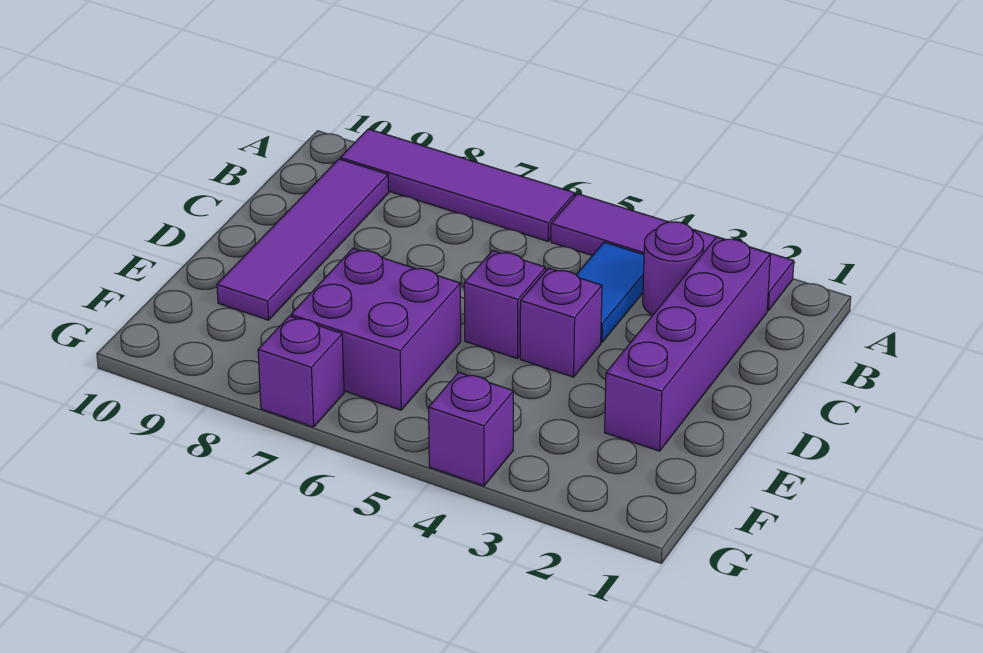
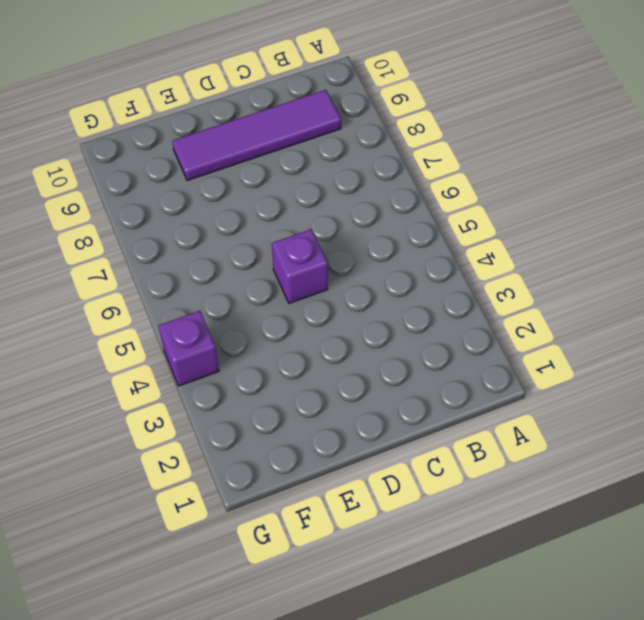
none -> purple 1x4 tile [551,194,794,311]
none -> purple 1x4 tile [340,129,575,241]

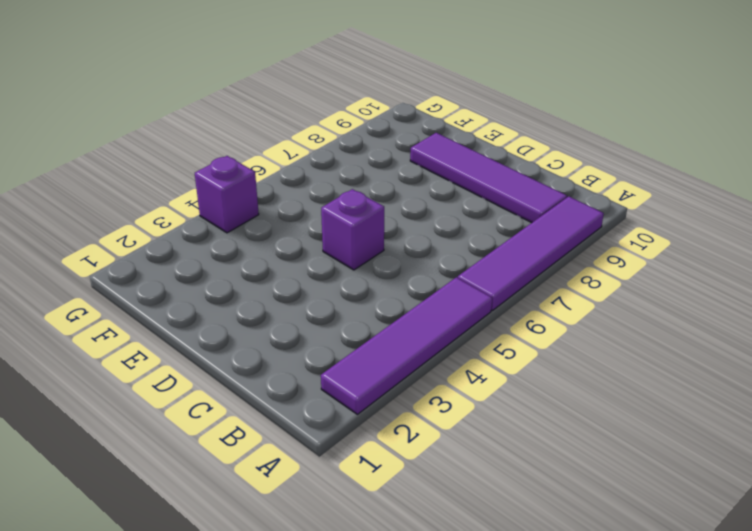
none -> purple 1x4 brick [605,237,770,451]
none -> purple 1x1 round brick [643,222,704,315]

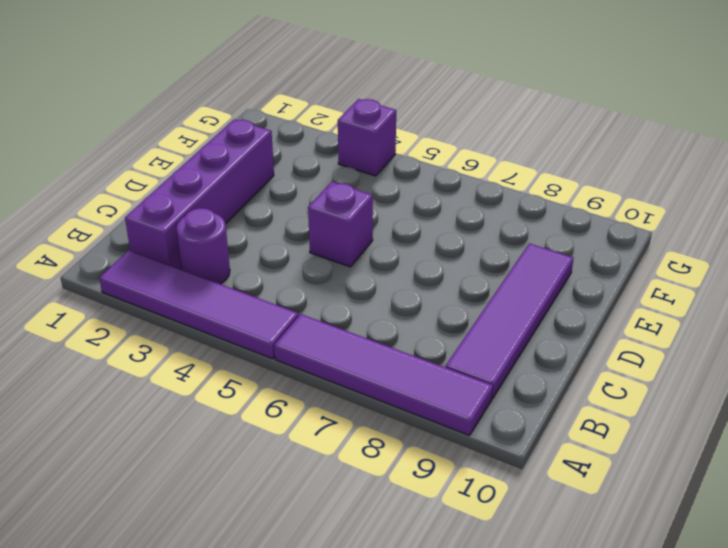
none -> blue 1x2 tile [576,242,644,343]
none -> purple 1x1 brick [520,268,602,377]

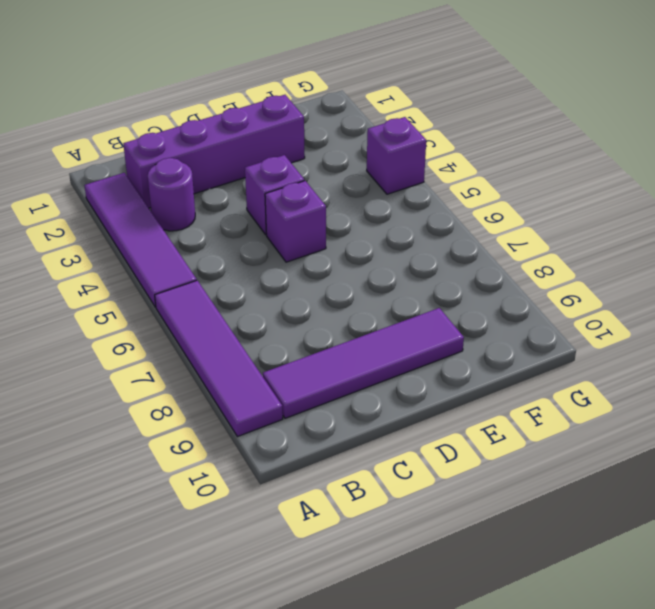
none -> blue 1x2 tile [576,242,644,343]
none -> purple 2x2 brick [291,248,461,410]

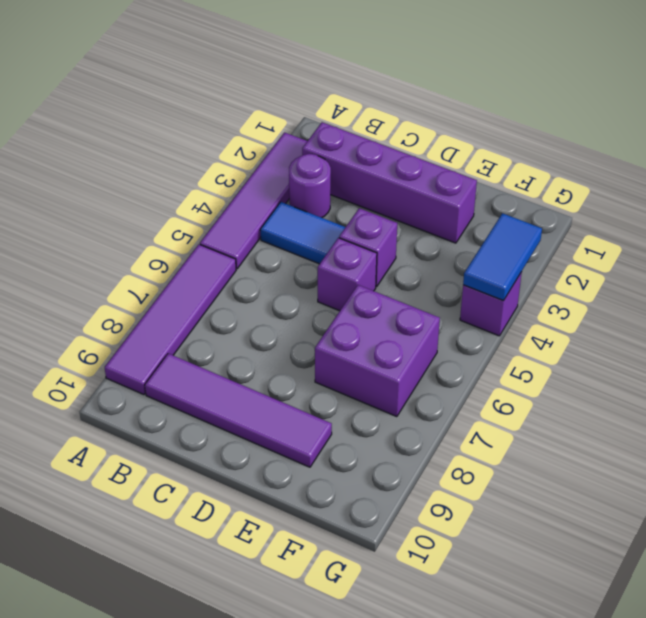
blue 1x2 tile [463,213,542,301] -> none
none -> purple 1x1 brick [258,316,344,427]

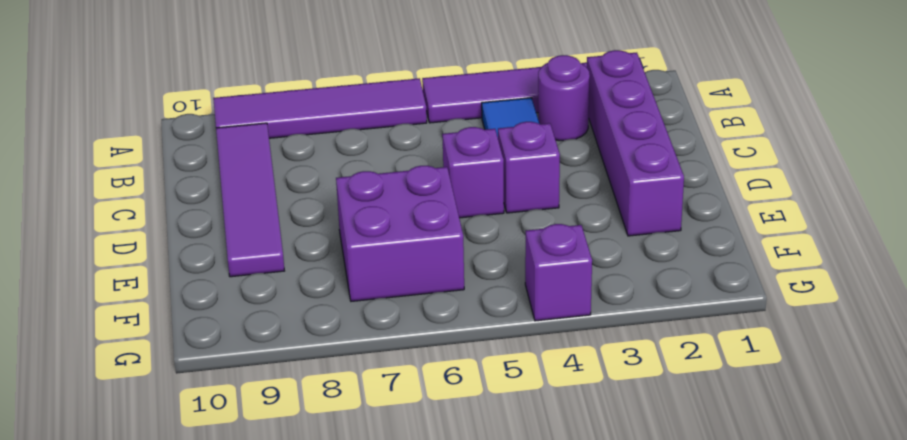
none -> purple 1x1 brick [258,316,344,427]

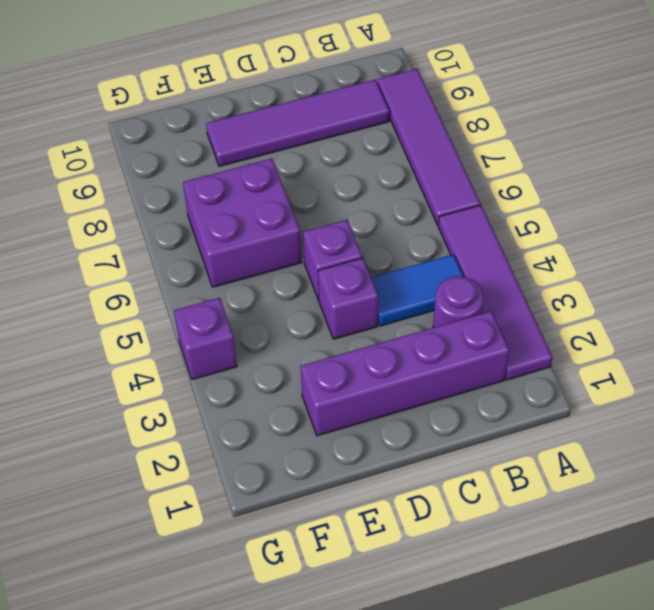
none -> purple 1x1 brick [258,316,344,427]

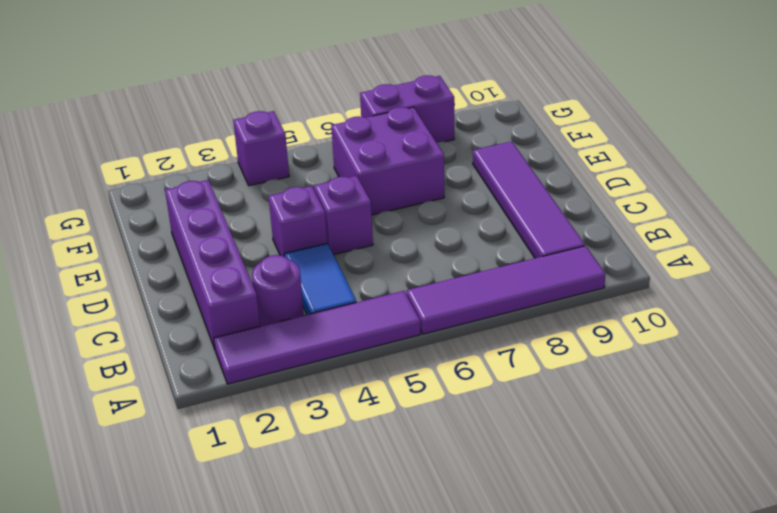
purple 1x2 brick [360,75,454,143] -> purple 1x1 brick [258,316,344,427]

